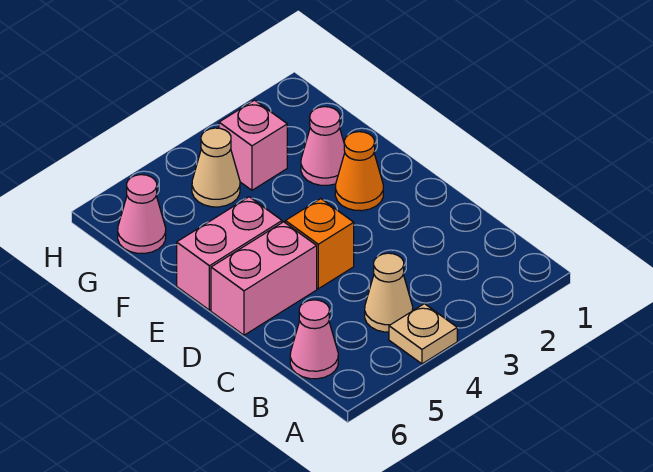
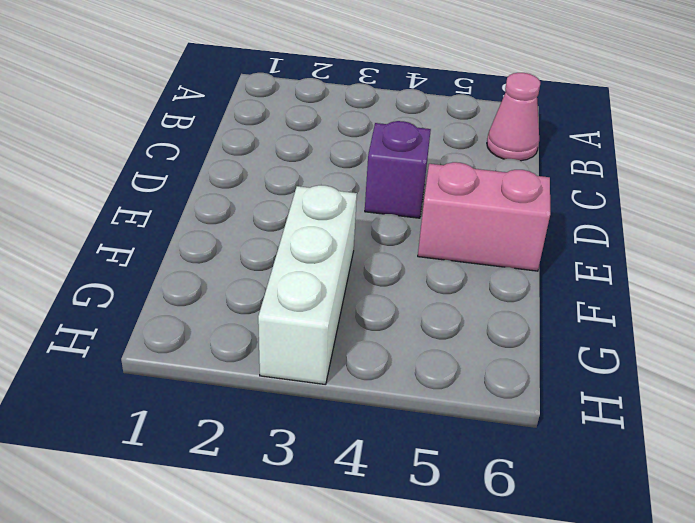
purple 1x1 brick [365,121,431,218] -> orange 1x1 brick [285,199,354,289]
white 1x3 brick [258,185,357,385] -> pink 1x1 brick [219,100,287,190]
none -> tan 1x1 plate [389,304,457,364]
none -> tan 1x1 cone [365,253,413,332]

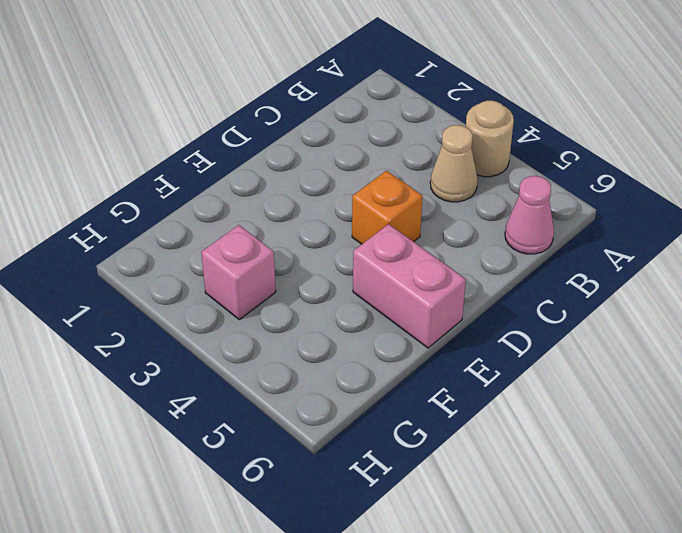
tan 1x1 round brick [466,101,514,177] -> tan 1x1 plate [389,304,457,364]
none -> pink 1x2 brick [211,222,317,335]
none -> orange 1x1 cone [335,132,383,211]

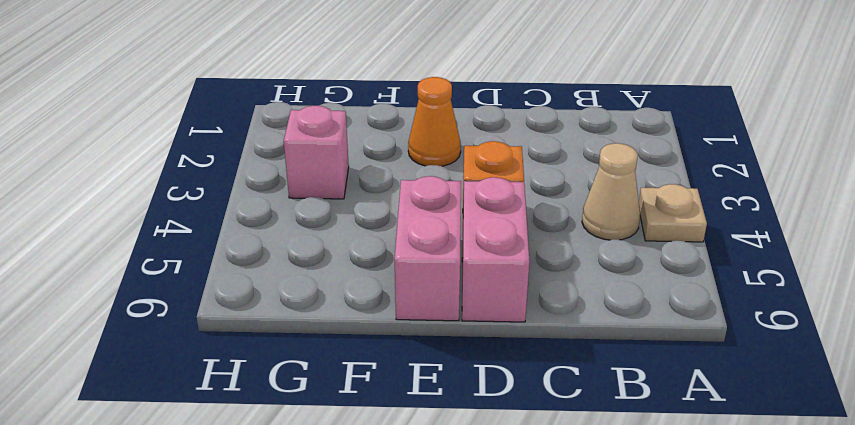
none -> pink 1x1 cone [290,300,338,379]
none -> pink 1x1 cone [301,107,345,185]

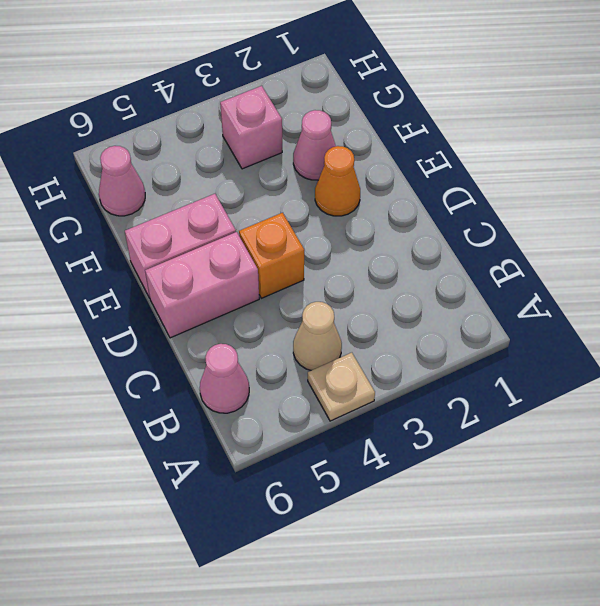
none -> tan 1x1 cone [192,128,240,207]

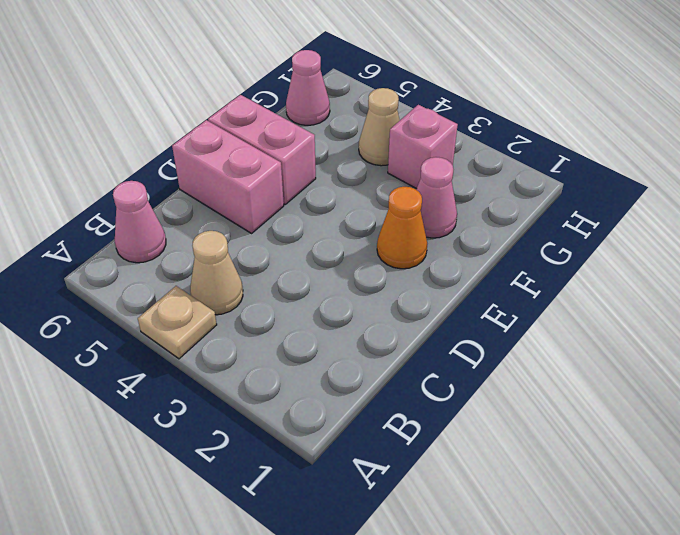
none -> orange 1x1 brick [285,199,354,289]

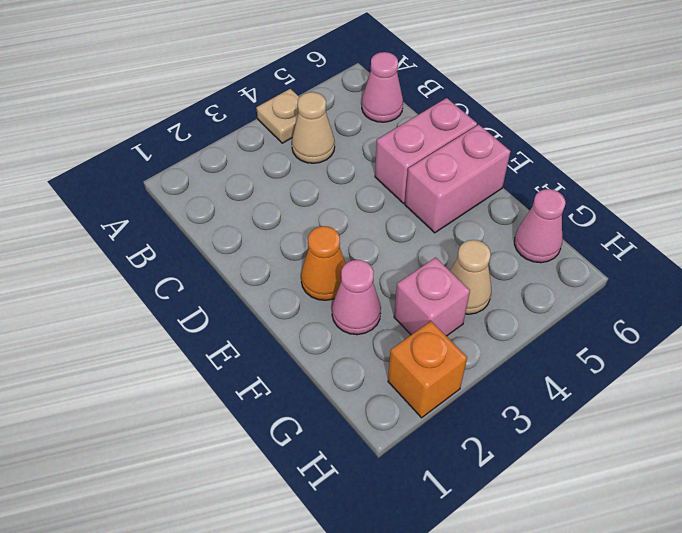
orange 1x1 brick [388,321,467,418] -> orange 1x1 brick moved to [285,199,354,289]

